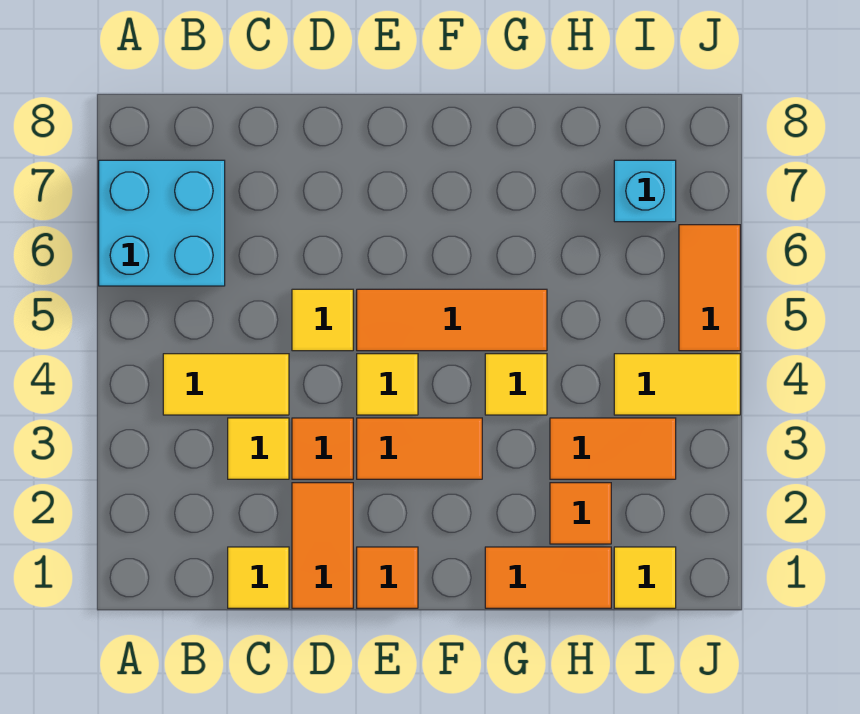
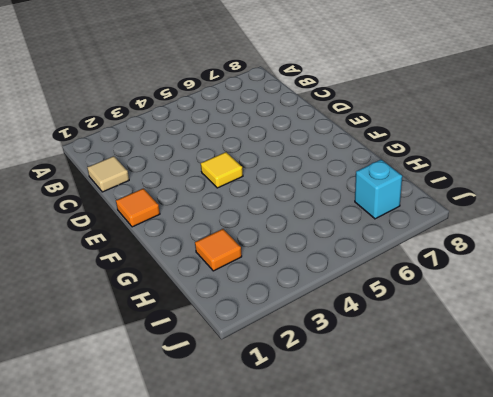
tan 1x1 tile [87,156,129,192] -> yellow 1x1 tile [228,547,289,608]
none -> cyan 2x2 brick [99,160,225,286]
none -> yellow 1x2 tile [163,354,289,415]
none -> yellow 1x1 tile [228,418,289,479]

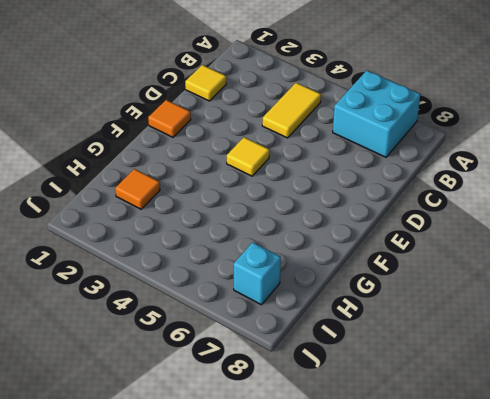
none -> yellow 1x1 tile [228,418,289,479]
none -> orange 1x2 tile [292,483,353,608]
none -> orange 1x1 tile [292,418,353,479]

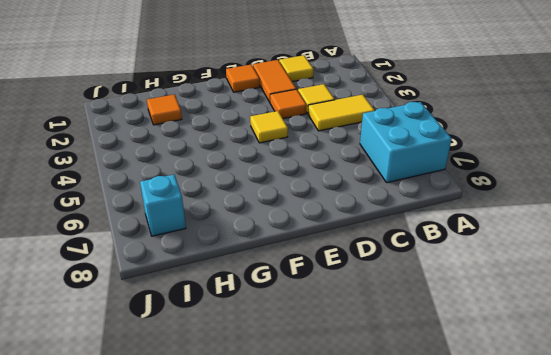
none -> yellow 1x1 tile [292,289,353,351]
none -> orange 1x2 tile [357,418,482,479]
none -> orange 1x3 tile [357,289,547,351]

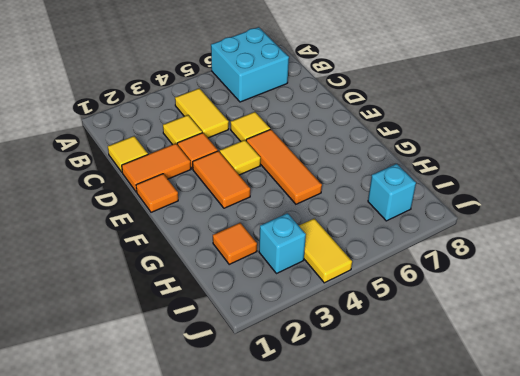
cyan 1x1 brick [259,213,306,274] -> orange 1x2 tile [550,418,676,479]
none -> orange 1x2 tile [485,547,611,608]
none -> yellow 1x1 tile [485,354,547,415]
none -> yellow 1x1 tile [614,547,676,608]

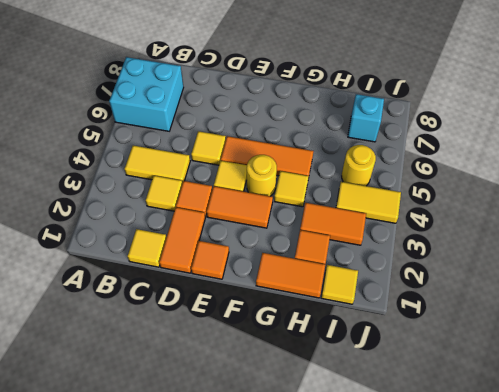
yellow 1x1 round brick [247,155,277,196] -> none
yellow 1x1 round brick [342,145,376,186] -> none
none -> orange 1x2 tile [679,225,740,351]

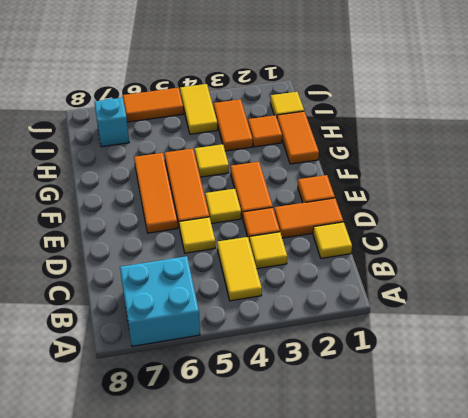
orange 1x3 tile [134,153,178,233] -> none

